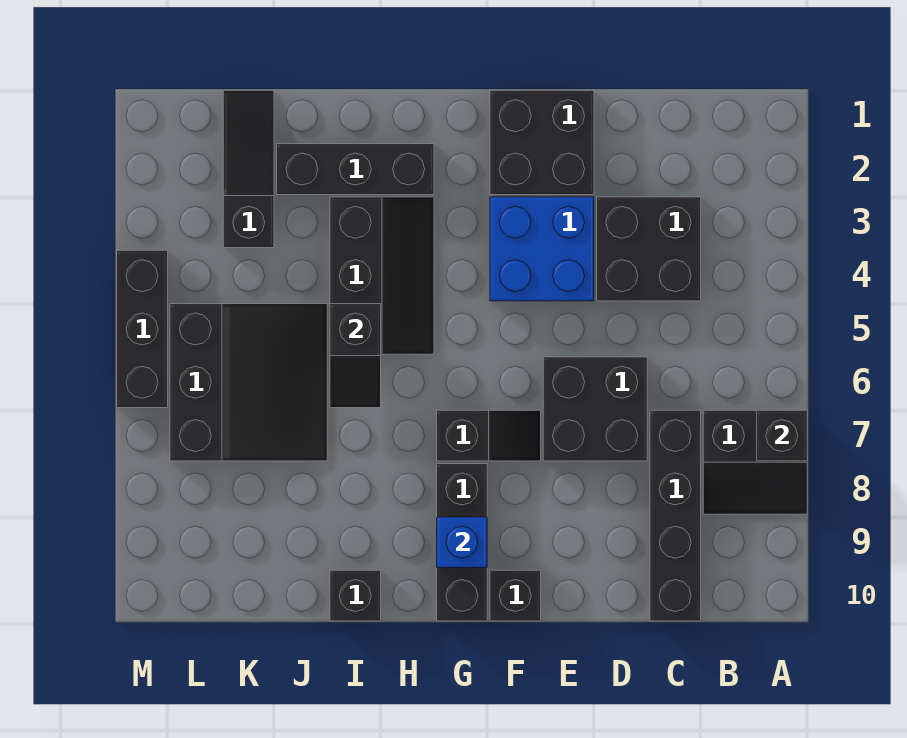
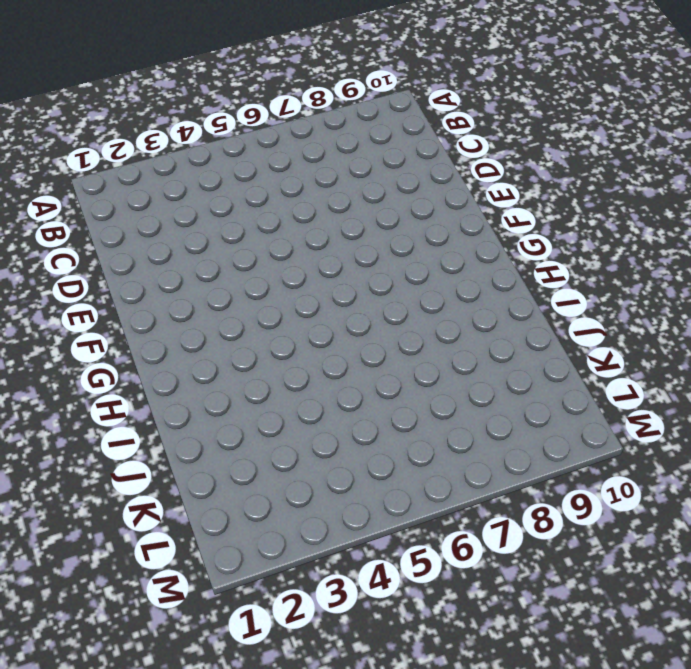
none -> black 2x2 slope [703,410,807,514]
none -> black 2x2 brick [597,197,701,301]
none -> black 1x4 brick [650,410,701,621]

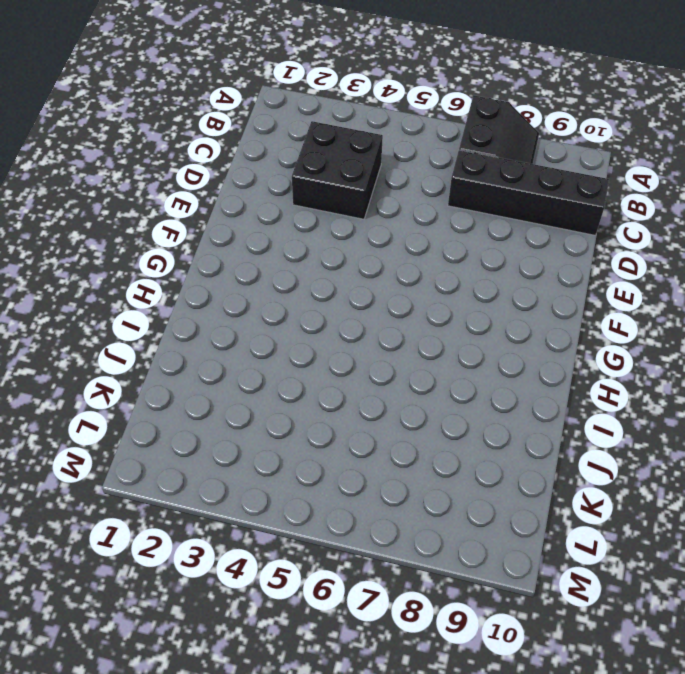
none -> black 2x2 brick [543,357,647,461]
none -> black 2x2 brick [490,90,594,195]
none -> blue 2x2 brick [490,197,594,301]

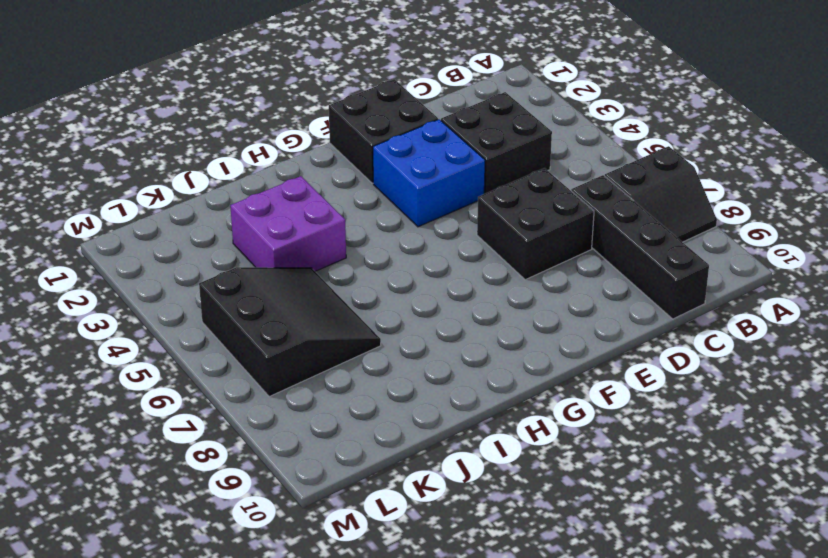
purple 2x2 brick [230,176,346,271] -> black 2x3 slope [330,197,434,354]
none -> black 1x2 slope [437,410,541,461]
none -> black 1x1 brick [490,570,541,621]
none -> black 1x3 brick [437,464,487,621]

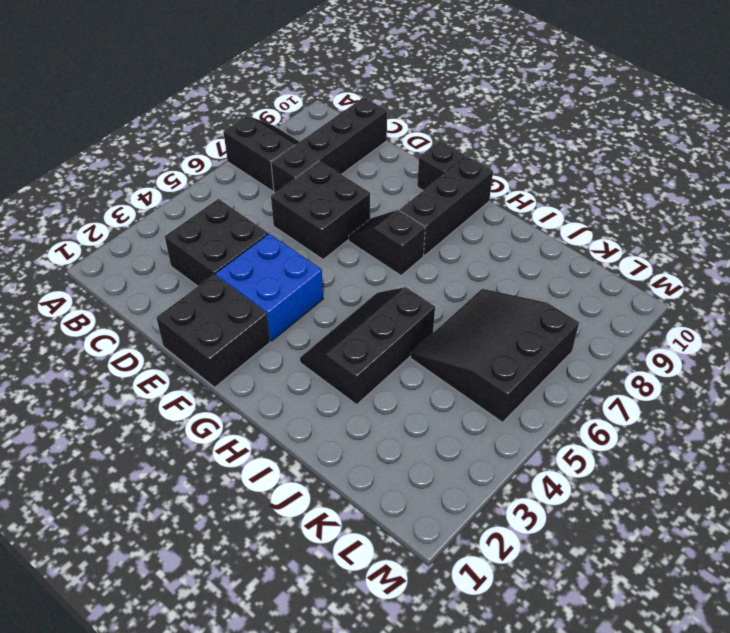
none -> black 1x3 brick [277,144,434,195]
none -> black 1x1 brick [330,570,381,621]
none -> black 1x3 slope [223,90,274,248]

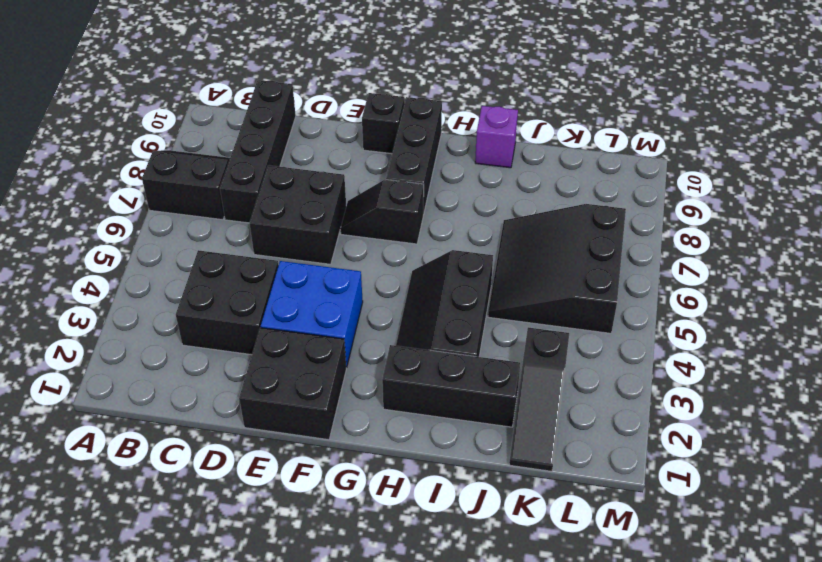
purple 1x1 brick [475,106,518,168] -> black 1x1 brick [330,570,381,621]
none -> black 1x3 brick [117,250,168,408]
none -> black 1x1 brick [757,410,807,461]
none -> blue 1x1 brick [437,517,487,568]

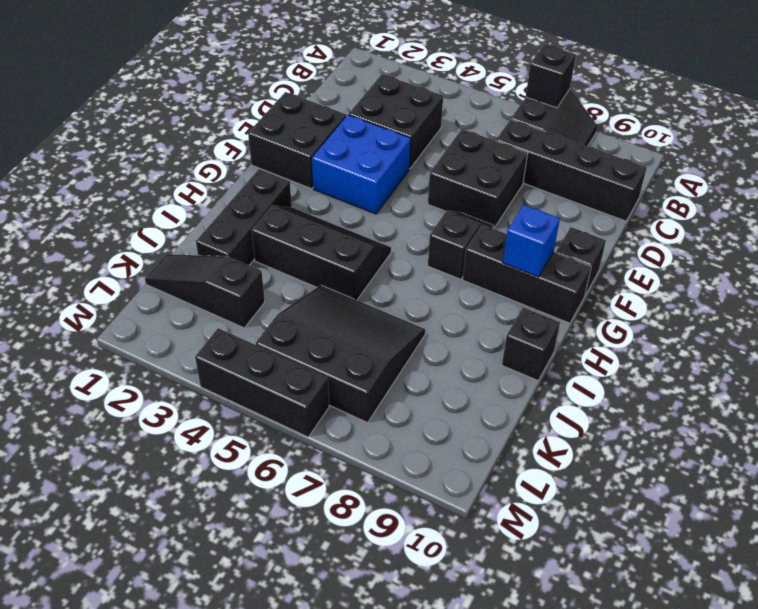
none -> black 1x2 slope [330,304,381,408]

